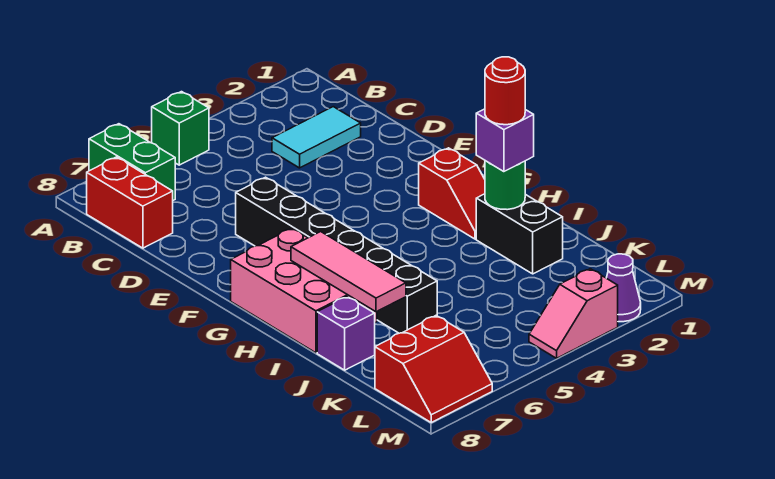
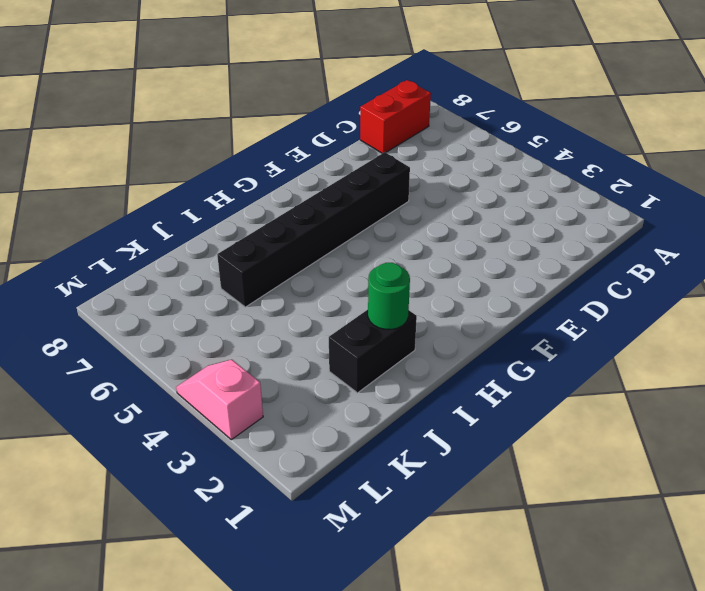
none -> green 1x1 brick [152,92,209,165]
none -> green 1x2 brick [89,124,175,200]
none -> cyan 1x2 tile [272,107,361,168]

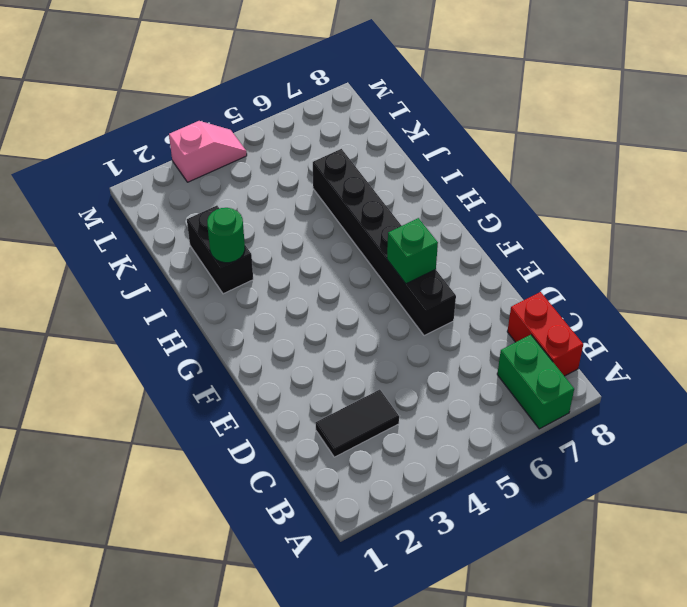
black 1x2 tile [316,390,399,457] -> cyan 1x2 tile [272,107,361,168]
green 1x1 brick [387,218,438,284] -> green 1x1 brick moved to [152,92,209,165]
none -> red 1x2 slope [419,148,485,239]
none -> pink 2x3 brick [231,228,377,353]
none -> purple 1x1 brick [317,297,375,370]

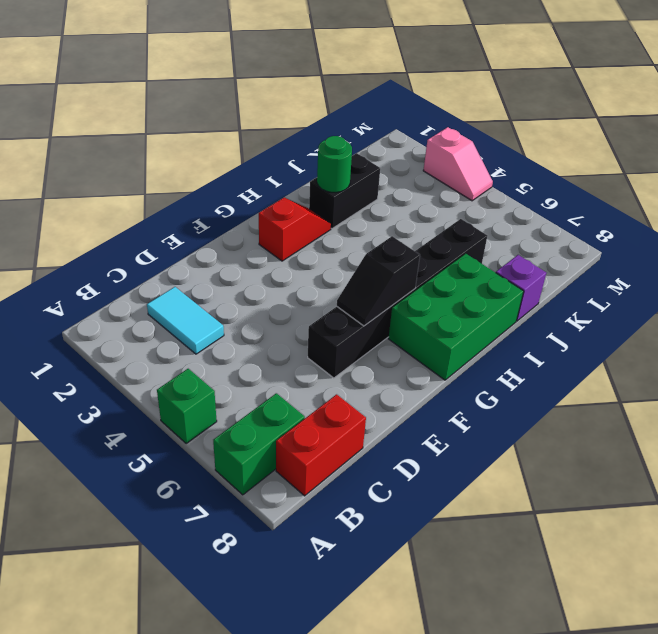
black 1x2 slope [337,236,420,326] -> none
green 2x3 brick [388,254,524,380] -> pink 2x3 brick [231,228,377,353]
none -> red 2x2 slope [375,316,492,422]
none -> purple 1x1 cone [607,254,641,322]
none -> pink 1x3 tile [291,232,406,312]

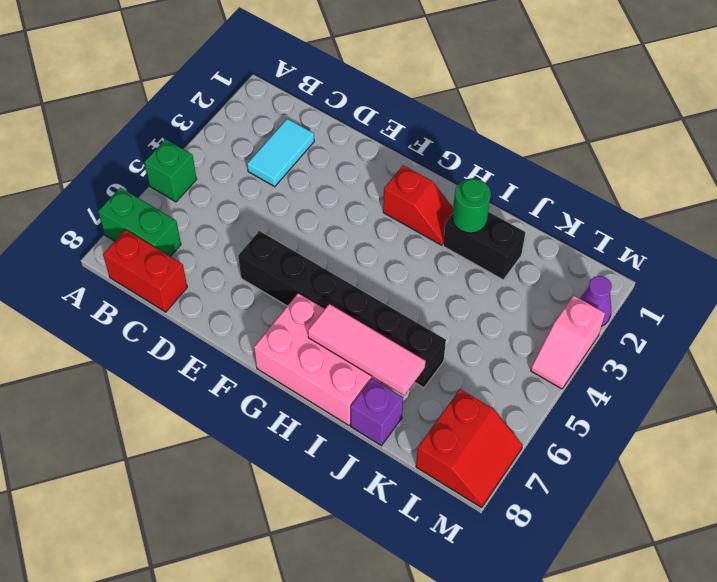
none -> purple 1x1 brick [476,109,534,172]
none -> red 1x1 round brick [485,57,525,125]

